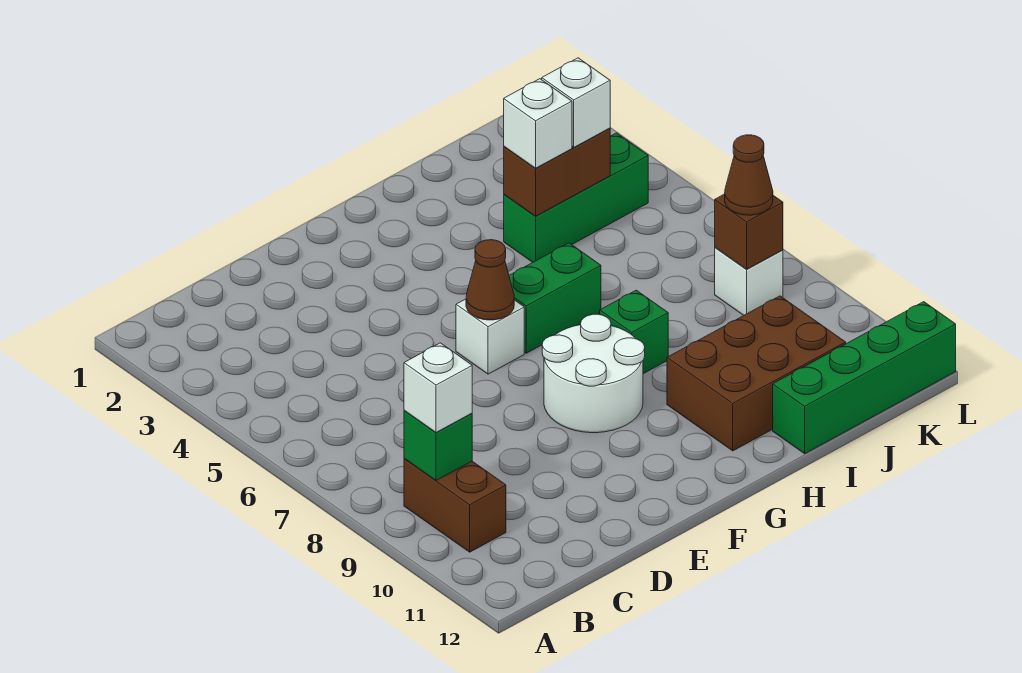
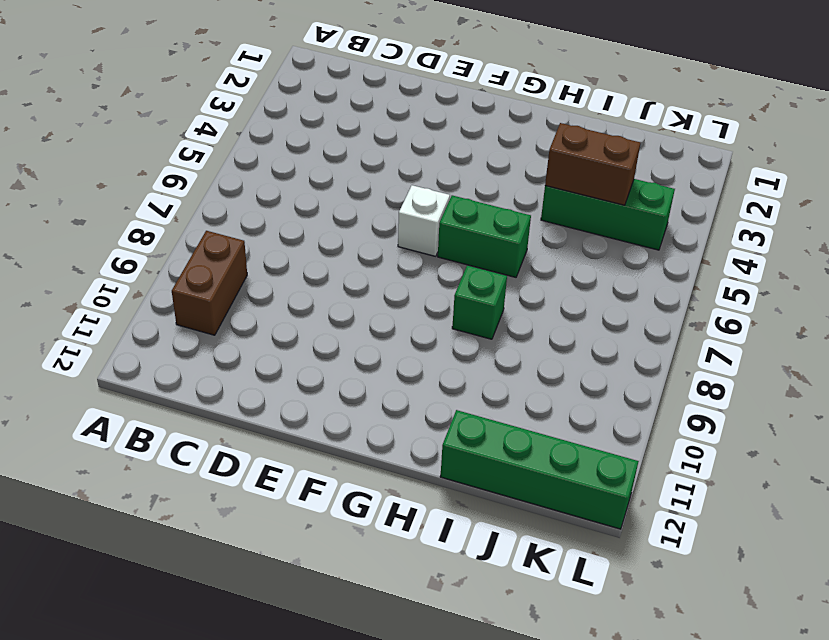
none -> white 2x2 round brick [542,314,645,433]
none -> brown 2x3 brick [667,296,846,451]
none -> white 1x1 brick [715,248,783,315]

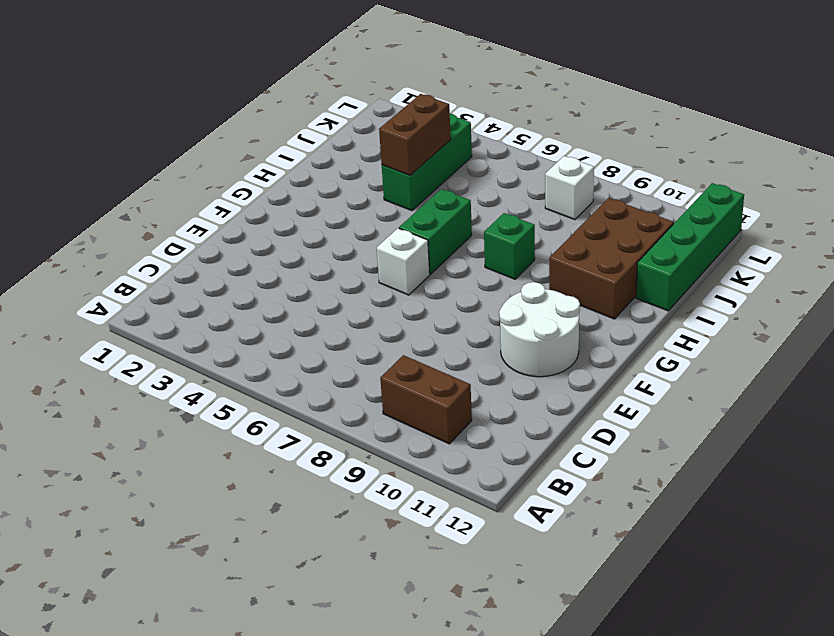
white 2x2 round brick [499,282,580,377] -> white 2x2 round brick moved to [542,314,645,433]
none -> green 1x1 brick [404,411,472,480]
none -> brown 1x1 cone [466,240,514,320]
none -> brown 1x1 brick [715,194,783,269]

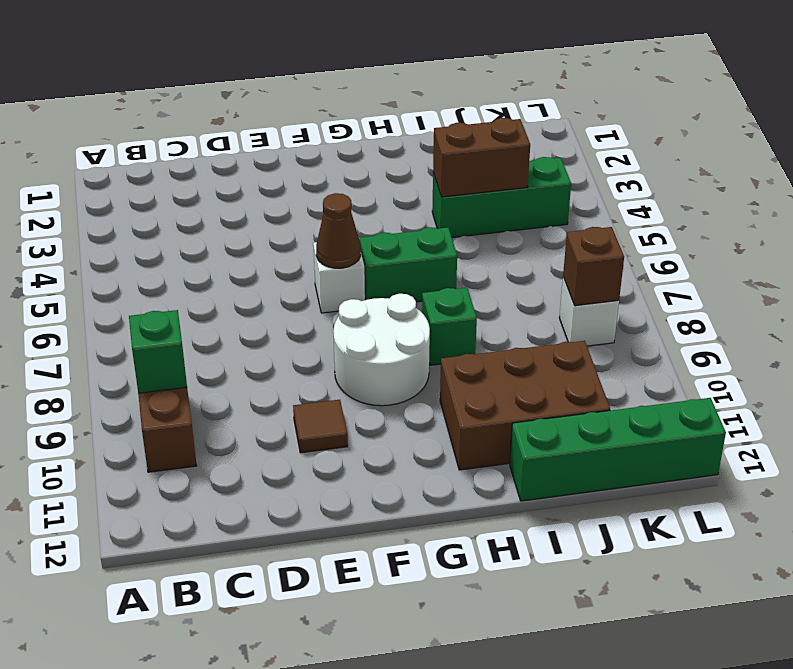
brown 1x1 tile [293,400,348,453] -> none
none -> white 1x1 brick [404,343,472,432]
none -> white 1x1 brick [504,79,572,168]
none -> white 1x1 brick [542,58,610,147]

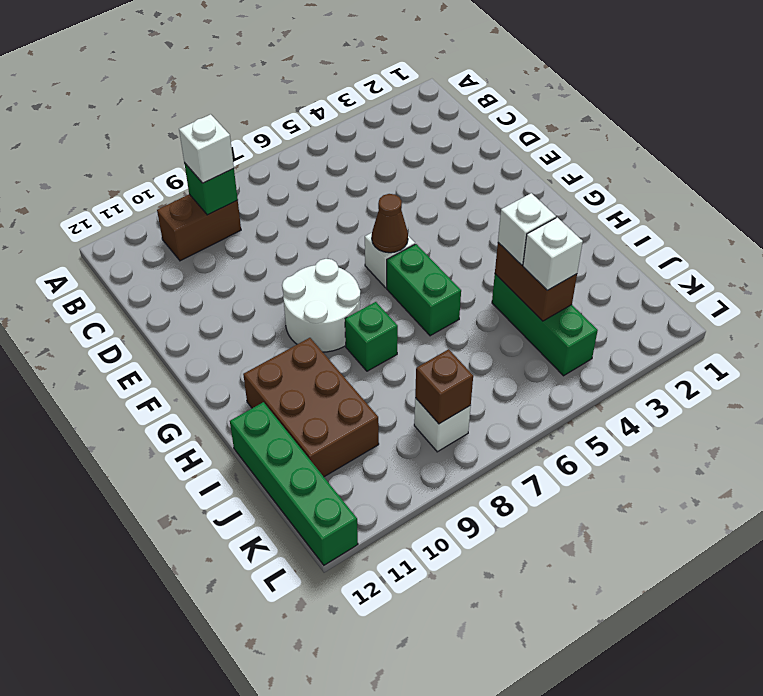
none -> brown 1x1 cone [725,135,773,215]

